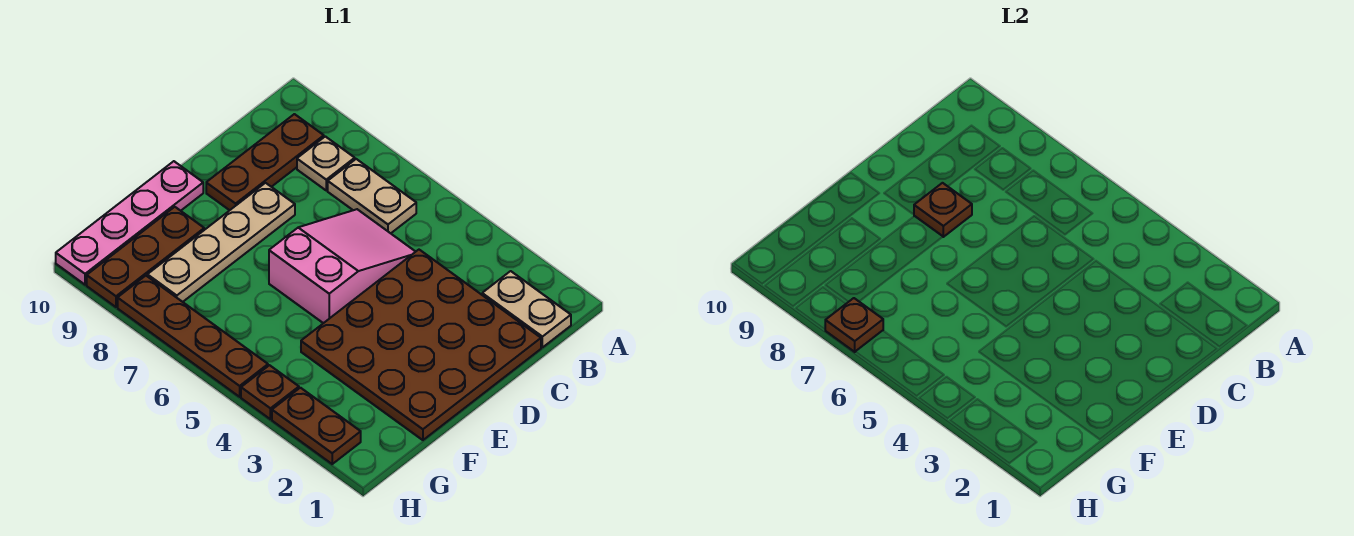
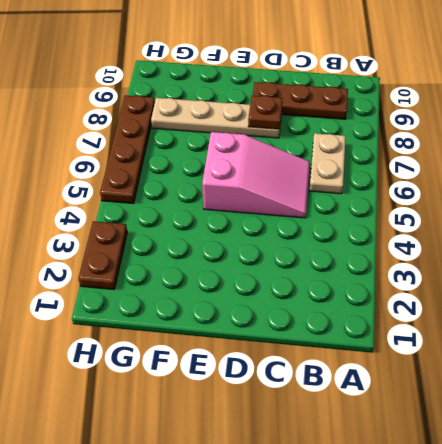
none -> tan 1x2 plate [482,271,571,347]
none -> tan 1x1 plate [297,136,355,190]
none -> brown 4x4 plate [301,250,541,440]

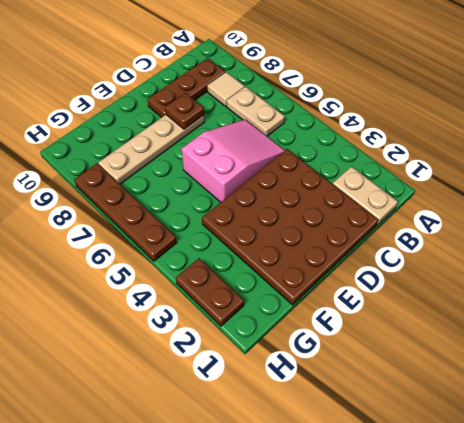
tan 1x1 tile [207,72,245,106] -> tan 1x1 plate [297,136,355,190]
none -> pink 1x4 plate [56,161,203,285]
none -> brown 1x3 plate [87,207,204,307]
none -> brown 1x1 plate [241,365,299,419]

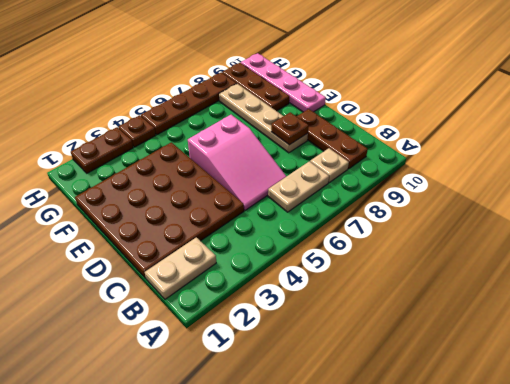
none -> brown 1x1 plate [825,298,883,352]

